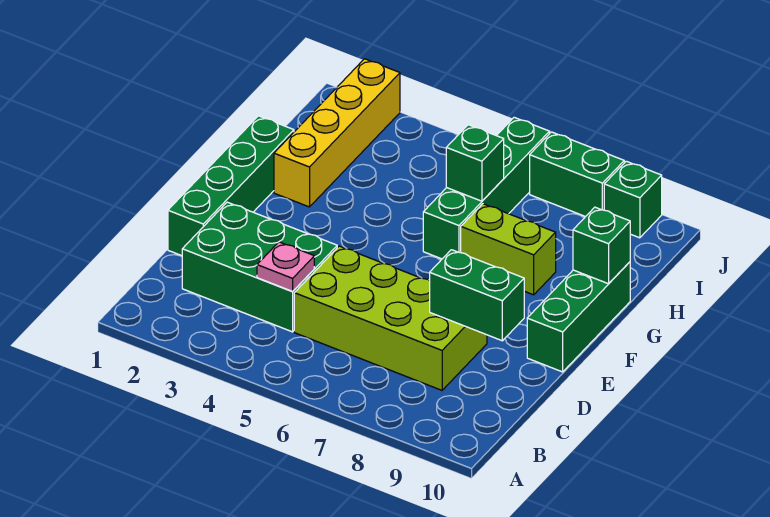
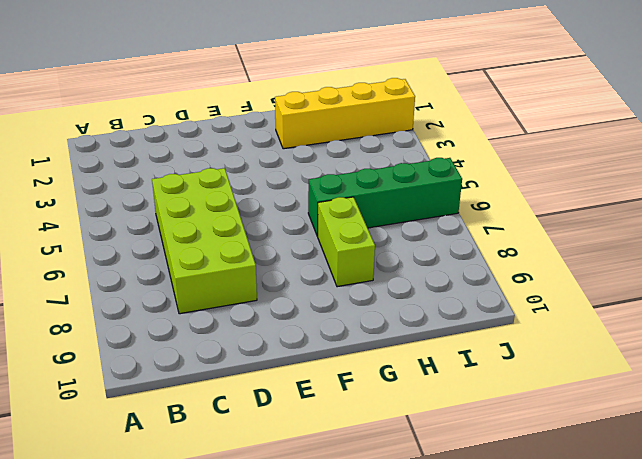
none -> green 2x3 brick [182,202,337,332]
none -> green 1x4 brick [168,116,294,256]
none -> green 1x3 brick [527,262,630,372]

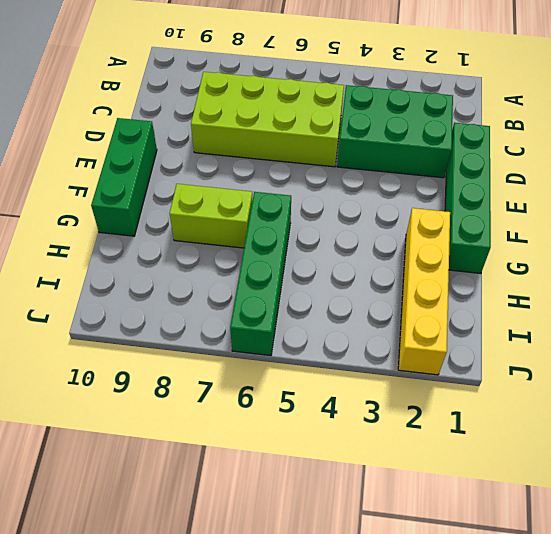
none -> green 1x2 brick [530,132,624,217]
none -> green 1x1 brick [604,161,662,238]
none -> pink 1x1 plate [257,242,314,291]

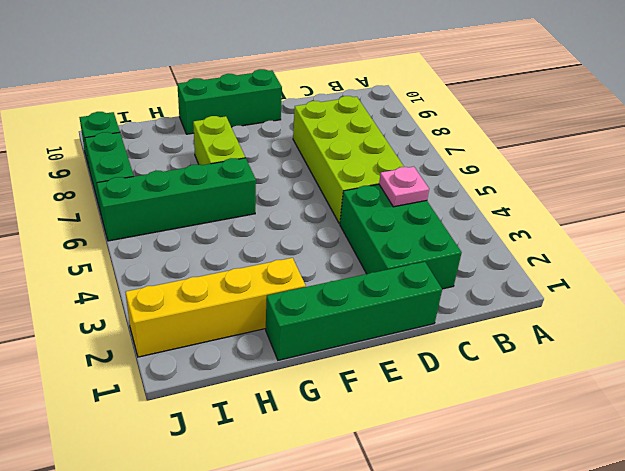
none -> green 1x2 brick [430,250,524,341]
none -> green 1x1 brick [573,207,630,284]
none -> green 1x1 brick [446,125,504,201]

